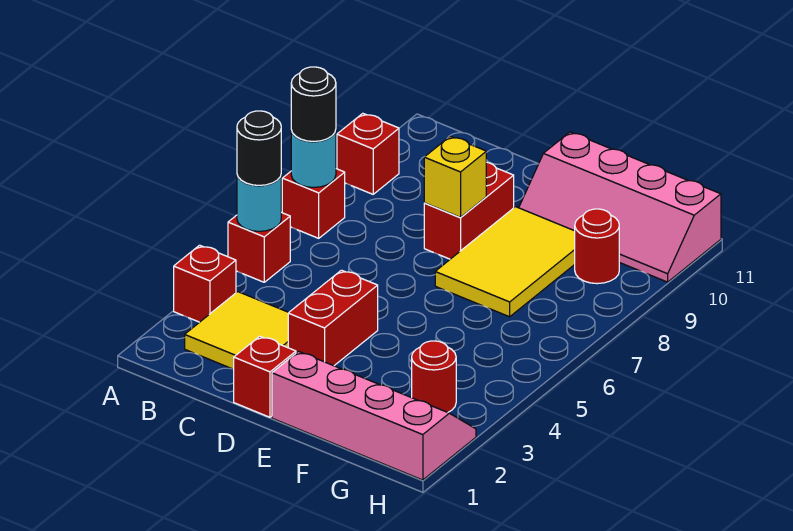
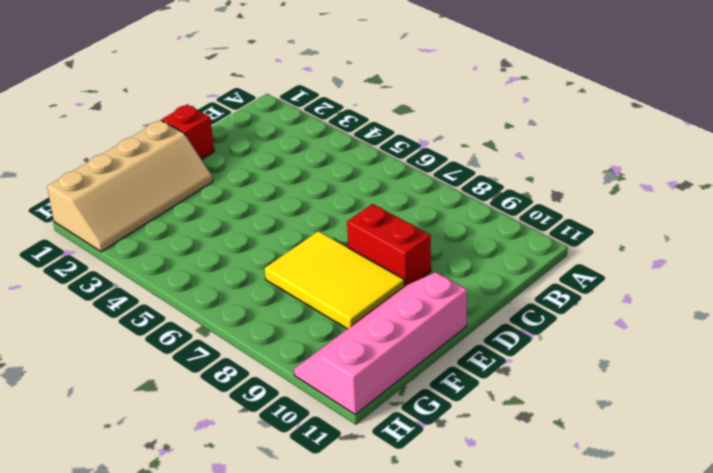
tan 2x4 slope [47,120,213,252] -> pink 2x4 slope [272,351,476,480]
none -> red 1x1 brick [174,245,236,322]
none -> red 1x1 brick [228,212,290,282]
none -> red 1x1 brick [282,169,345,238]

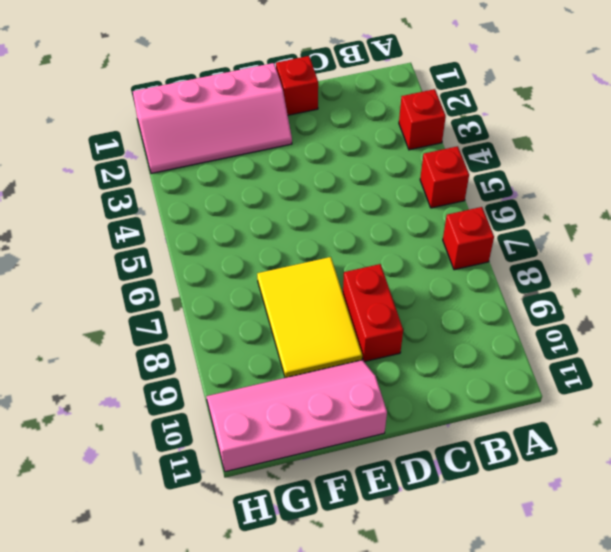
none -> red 1x1 brick [337,113,399,194]
none -> yellow 2x2 tile [185,292,289,369]
none -> red 1x2 brick [288,270,378,366]

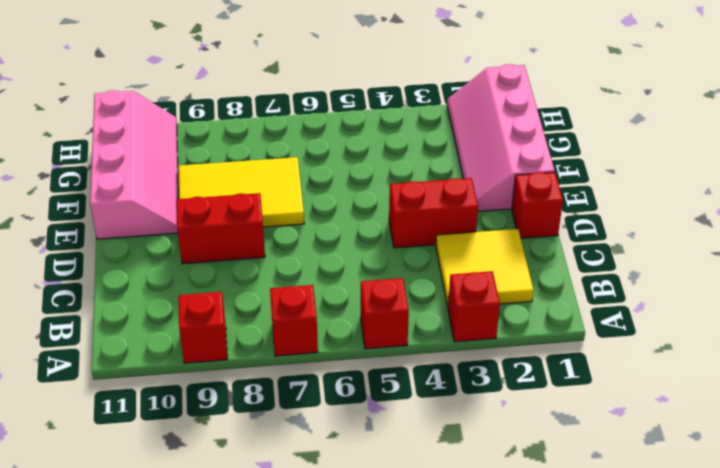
none -> red 1x1 round brick [412,341,456,412]
none -> red 1x1 round brick [575,209,619,284]
none -> cyan 1x1 round brick [237,175,281,231]

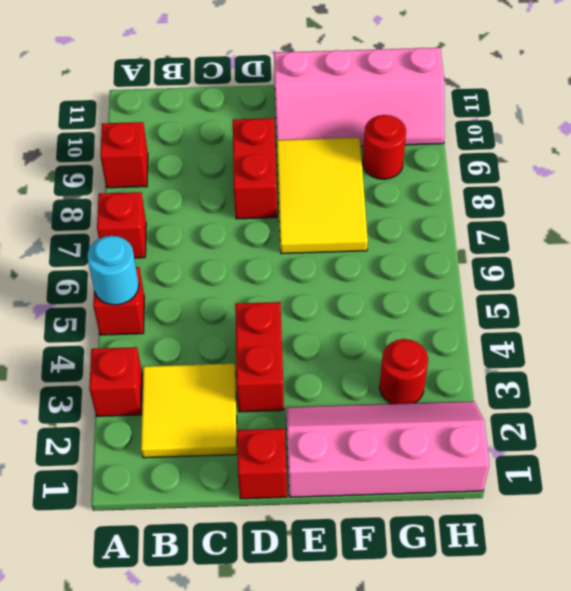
none -> cyan 1x1 round brick [291,130,336,187]
none -> yellow 1x1 brick [424,136,486,217]
none -> black 1x1 round brick [237,111,281,185]

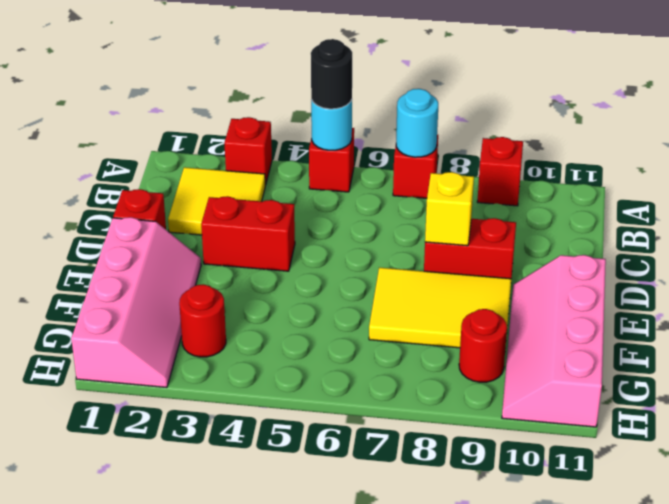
none -> black 1x1 round brick [291,67,336,141]

